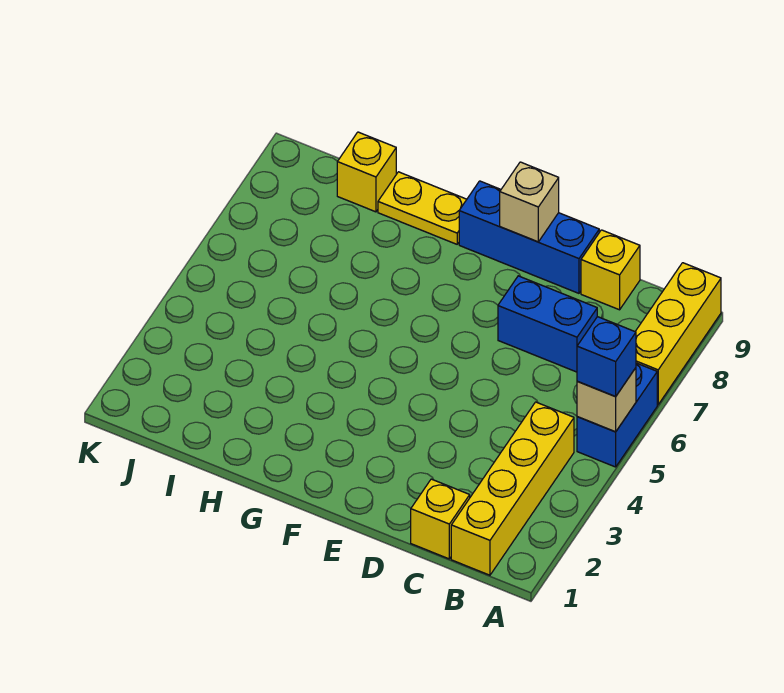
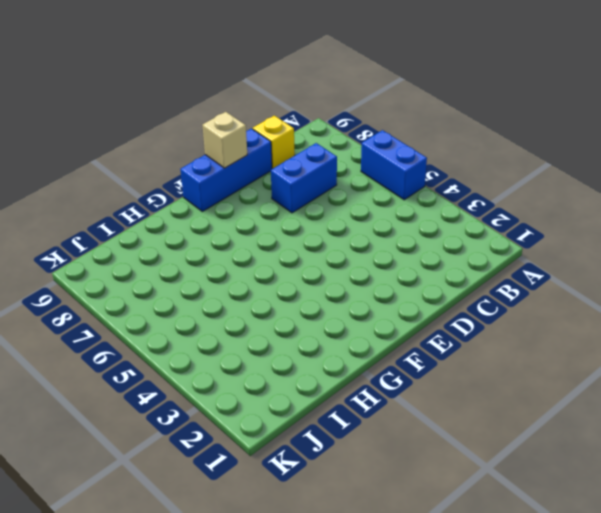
none -> yellow 1x3 brick [635,263,721,405]
none -> yellow 1x4 brick [451,402,574,575]
none -> yellow 1x1 brick [411,479,470,559]

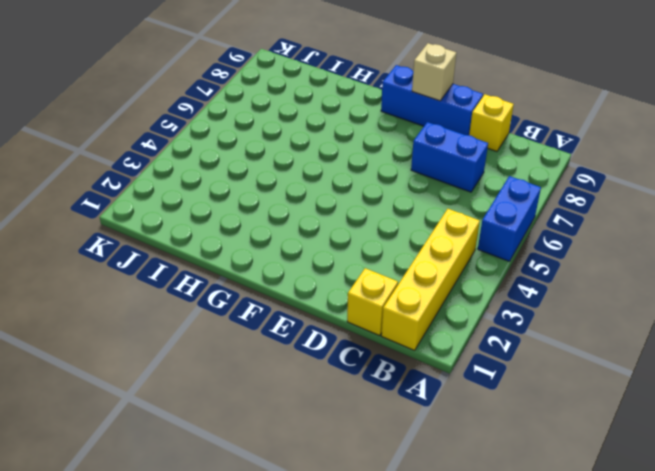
none -> yellow 1x3 brick [635,263,721,405]
none -> yellow 1x2 plate [378,172,467,244]
none -> yellow 1x1 brick [337,132,396,212]

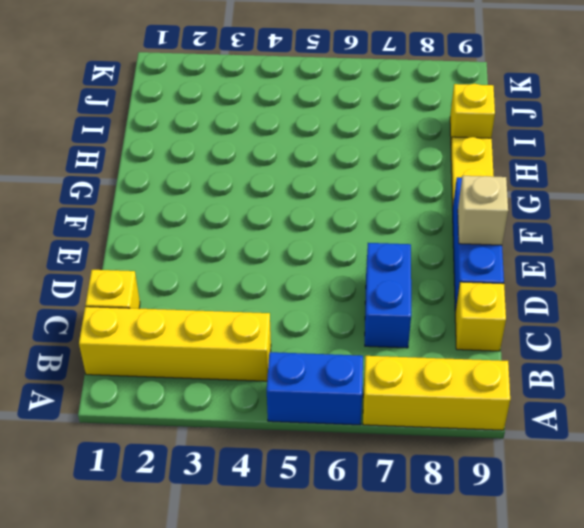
none -> tan 1x1 brick [577,368,636,432]
none -> blue 1x1 brick [577,317,636,397]

